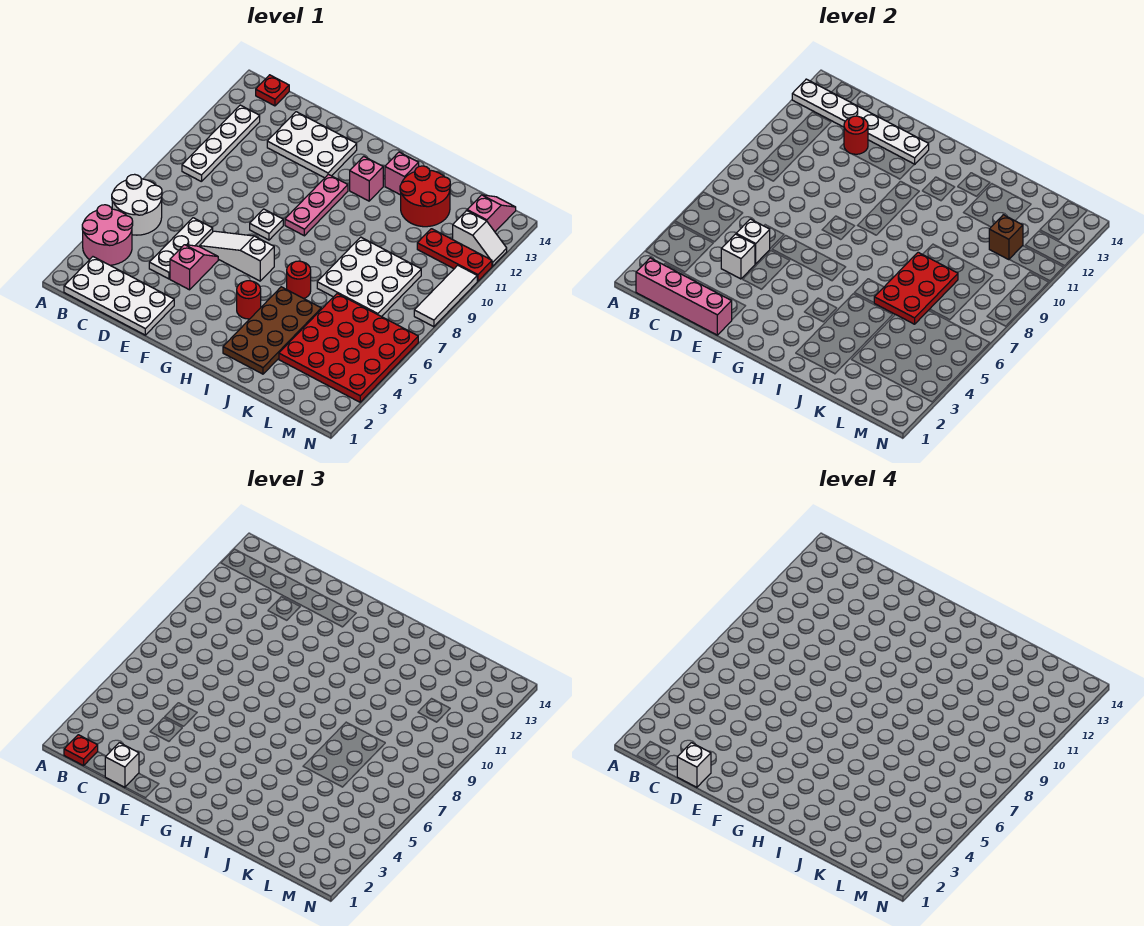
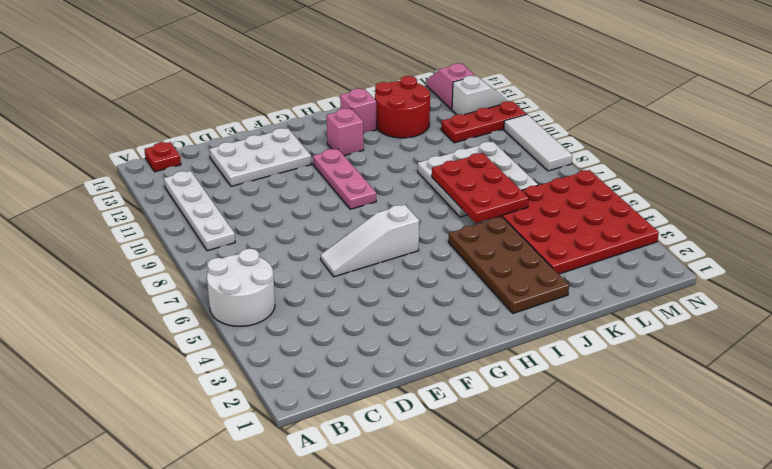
none -> pink 2x2 round brick [82,205,133,265]
none -> white 2x4 plate [64,257,174,335]
none -> white 1x3 plate [149,218,213,279]
none -> pink 1x2 slope [170,245,218,290]

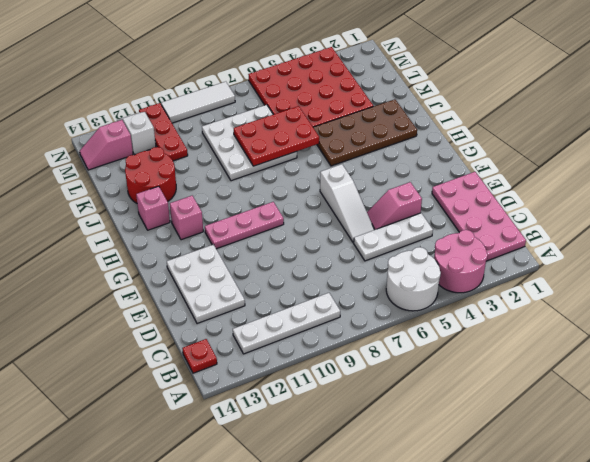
pink 2x4 plate [432,172,526,261] -> white 2x4 plate [64,257,174,335]
none -> white 1x1 plate [250,209,283,240]
none -> red 1x1 round brick [237,281,261,319]
none -> red 1x1 round brick [287,261,311,299]
none -> white 1x6 plate [792,79,929,164]

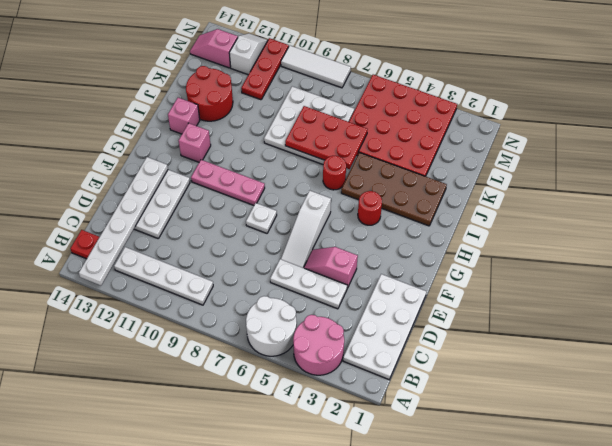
none -> pink 1x4 brick [636,258,732,335]
none -> white 1x1 brick [721,234,755,279]
none -> white 1x1 brick [736,219,770,264]
none -> red 1x1 round brick [844,116,868,154]

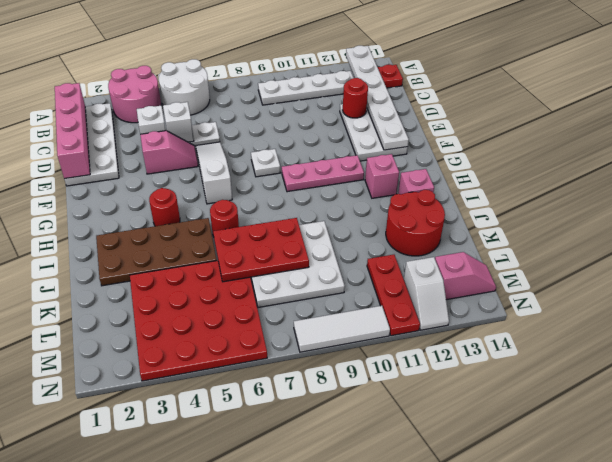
none -> brown 1x1 brick [989,215,1023,260]
none -> red 1x1 plate [64,735,98,766]
none -> white 1x1 brick [105,743,139,787]
none -> white 1x1 brick [677,743,711,787]

